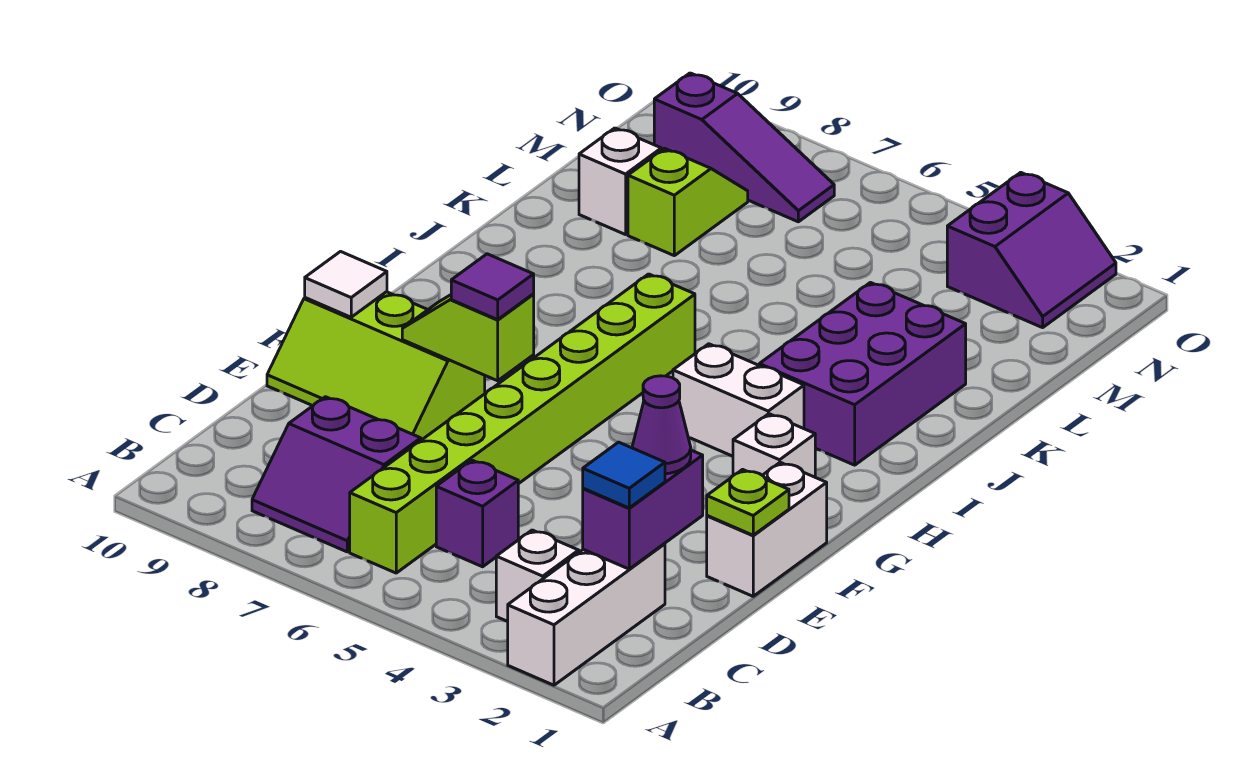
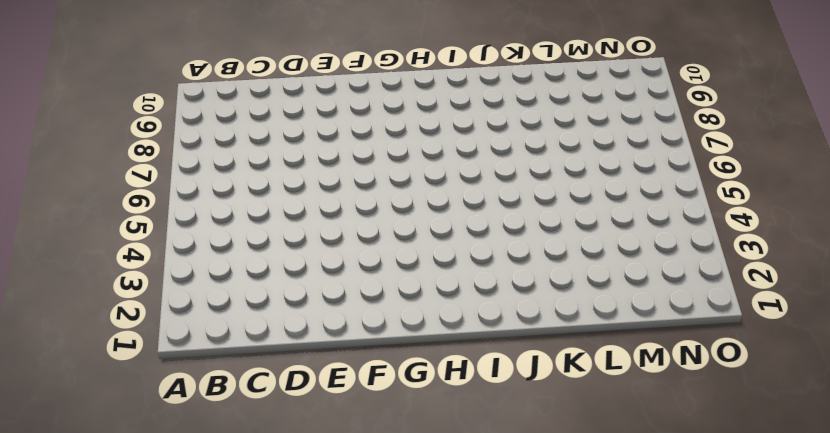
none -> white 1x3 brick [507,544,665,685]
none -> white 1x1 brick [496,530,579,621]
none -> lime 1x8 brick [350,274,695,573]

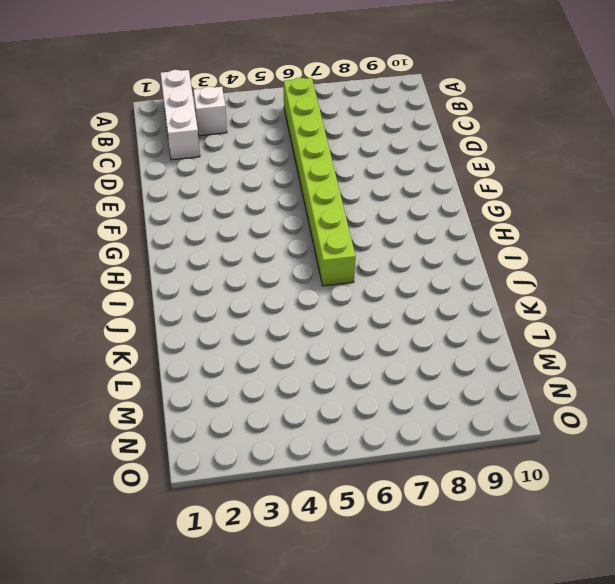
none -> purple 2x2 slope [252,397,421,552]
none -> purple 1x1 brick [436,460,518,567]
none -> white 1x2 brick [707,462,827,596]

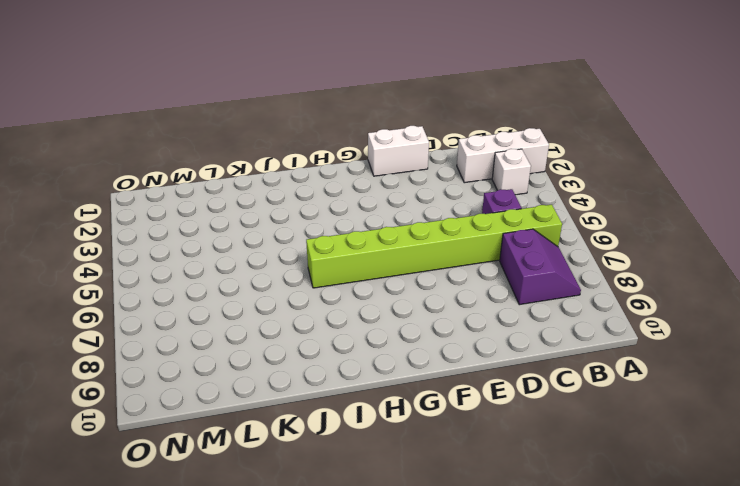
none -> lime 2x3 slope [267,292,485,440]
none -> white 1x1 brick [733,414,815,477]
none -> white 1x2 brick [673,344,804,456]

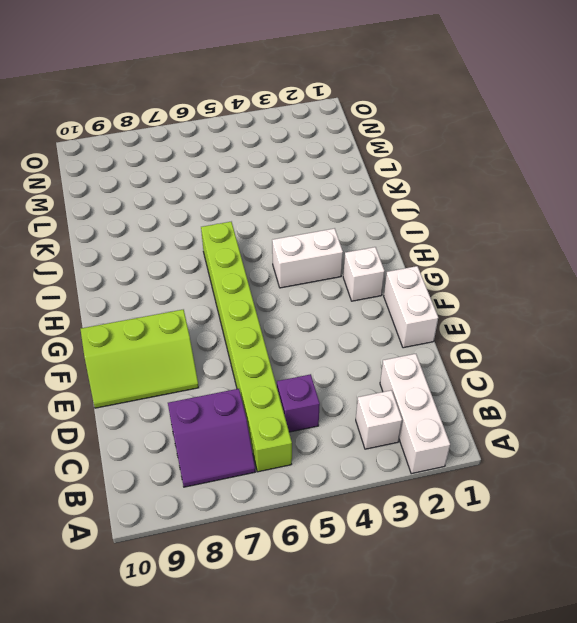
none -> purple 2x3 brick [759,283,966,465]
none -> lime 1x2 slope [628,148,748,256]
none -> white 1x1 brick [579,128,661,235]

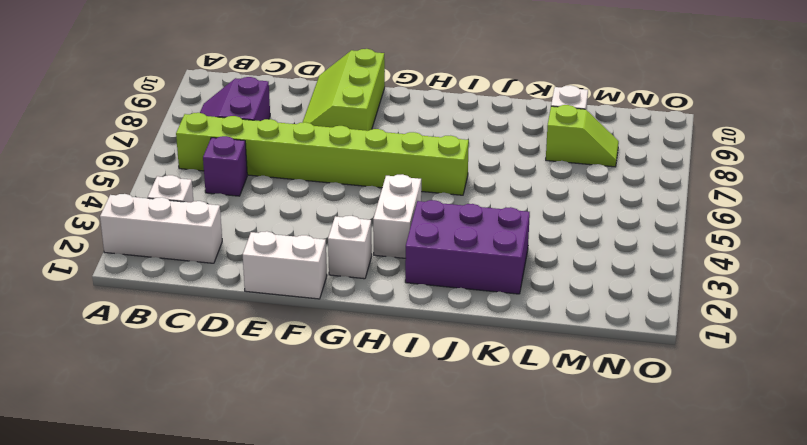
none -> purple 2x2 slope [947,172,1116,328]
none -> purple 1x3 slope [654,73,834,222]
none -> purple 1x2 brick [583,450,703,569]

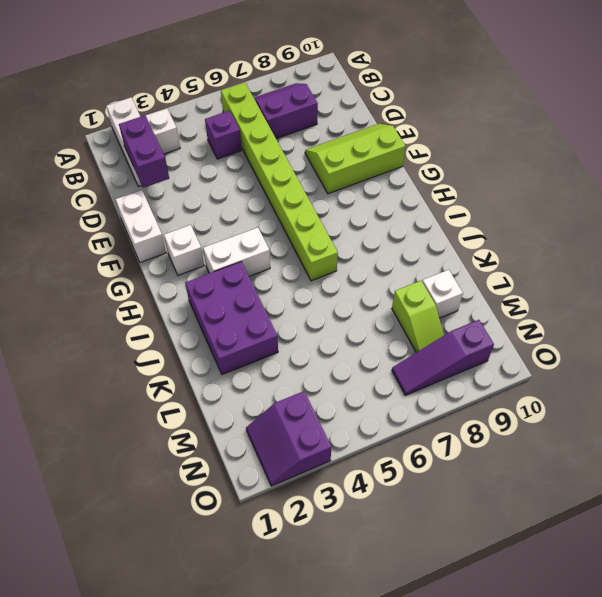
none -> lime 1x1 plate [707,469,789,535]
none -> lime 1x2 slope [402,294,534,381]
none -> white 1x1 tile [305,252,387,317]

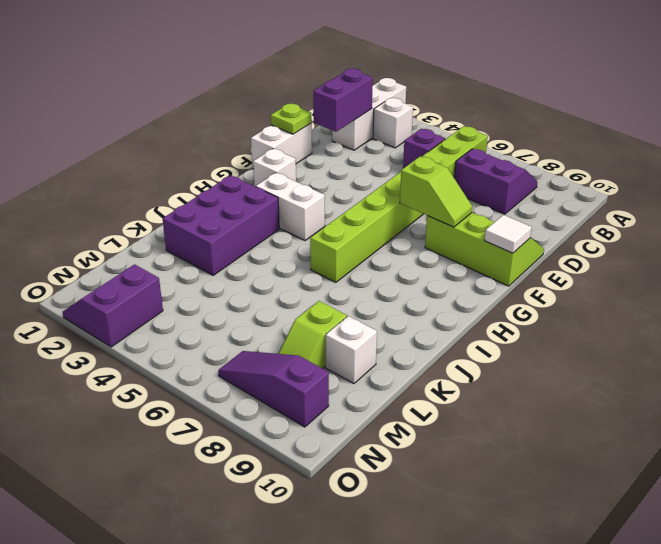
none -> blue 1x1 tile [583,442,665,508]
none -> purple 1x1 cone [632,376,691,474]
none -> purple 1x1 tile [451,254,534,320]

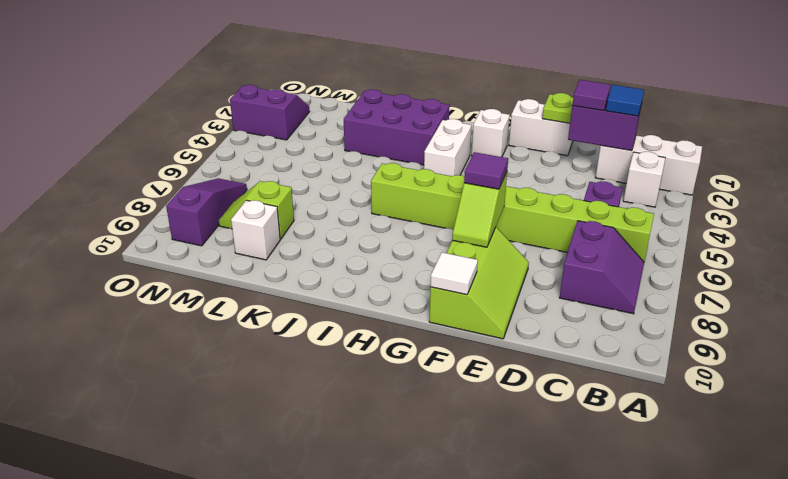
purple 1x1 tile [572,80,610,111] -> purple 1x1 cone [632,376,691,474]

